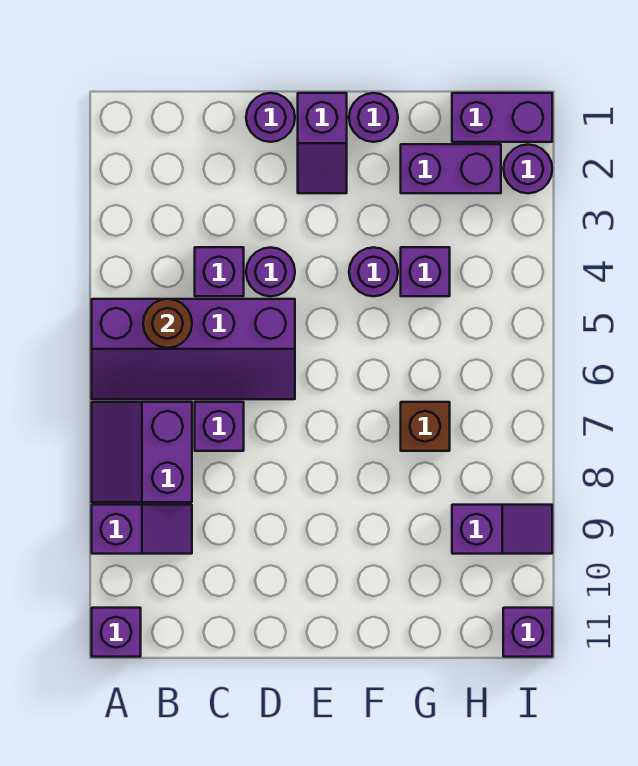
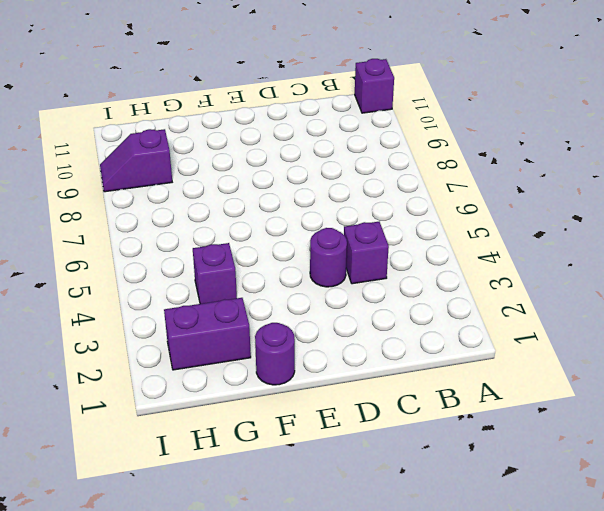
none -> purple 2x4 slope [92,299,295,399]
none -> purple 2x2 slope [92,402,192,502]
none -> purple 1x2 slope [92,505,192,554]

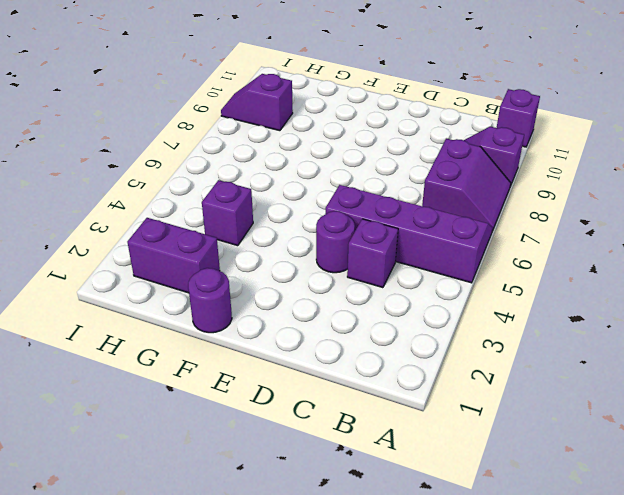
none -> purple 1x1 brick [195,402,244,451]
none -> purple 1x1 round brick [246,93,295,142]
none -> purple 1x2 slope [298,93,347,193]

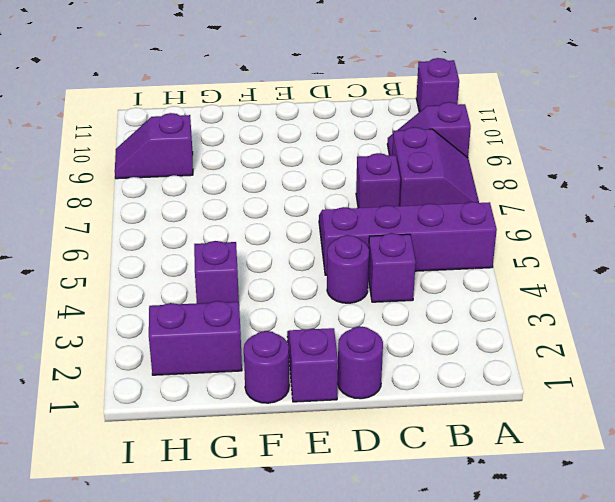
none -> purple 1x1 round brick [349,247,398,296]
none -> brown 1x1 brick [401,402,450,451]
none -> purple 1x2 brick [452,93,552,142]

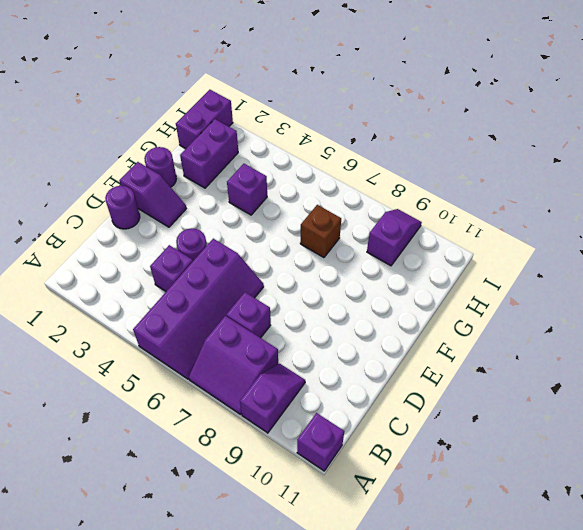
none -> purple 1x1 round brick [349,247,398,296]
none -> purple 1x1 round brick [504,145,552,193]
none -> purple 1x1 brick [503,608,552,657]

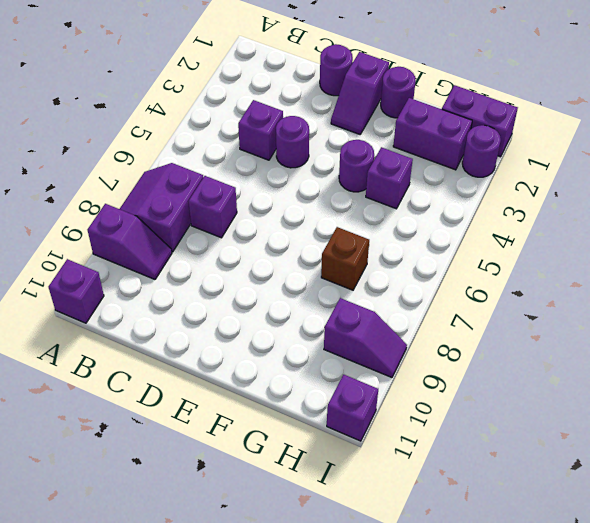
none -> purple 2x4 slope [92,299,295,399]
none -> brown 1x1 round brick [143,299,192,348]

